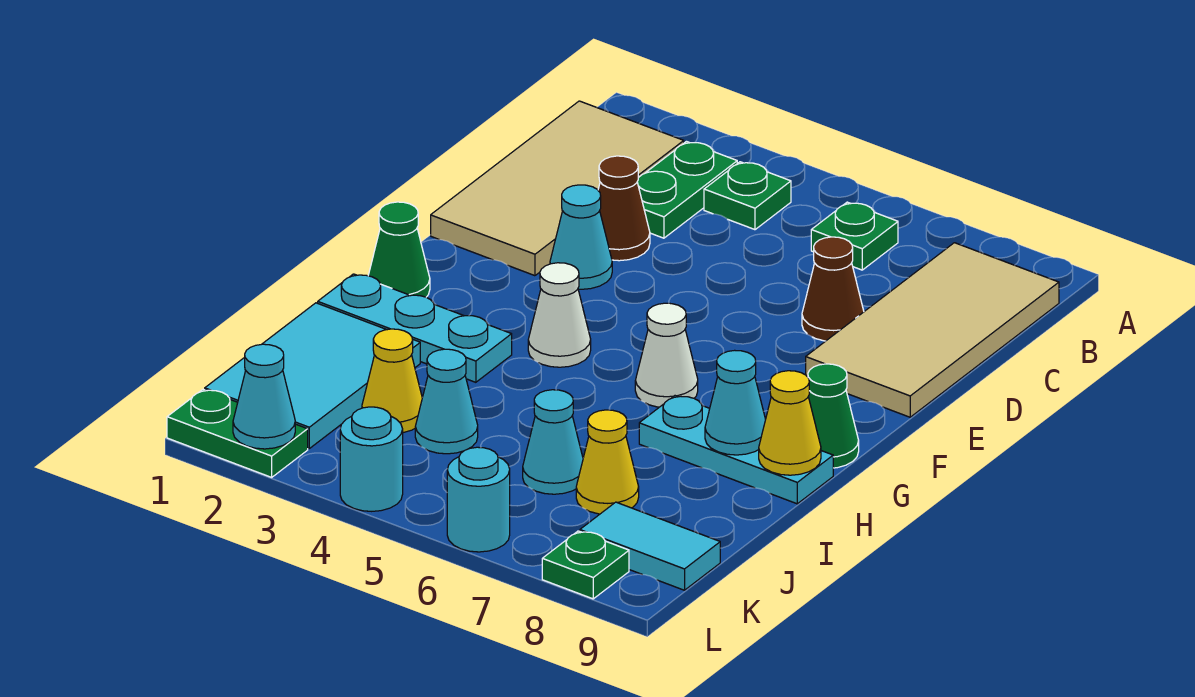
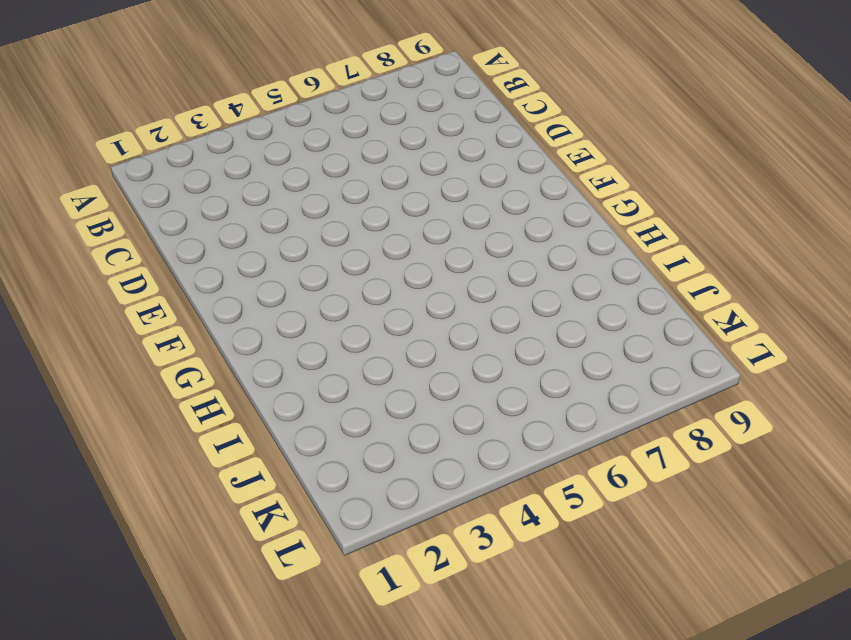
none -> tan 2x4 tile [431,101,684,276]
none -> green 1x2 plate [637,142,737,238]
none -> green 1x1 plate [704,162,791,230]

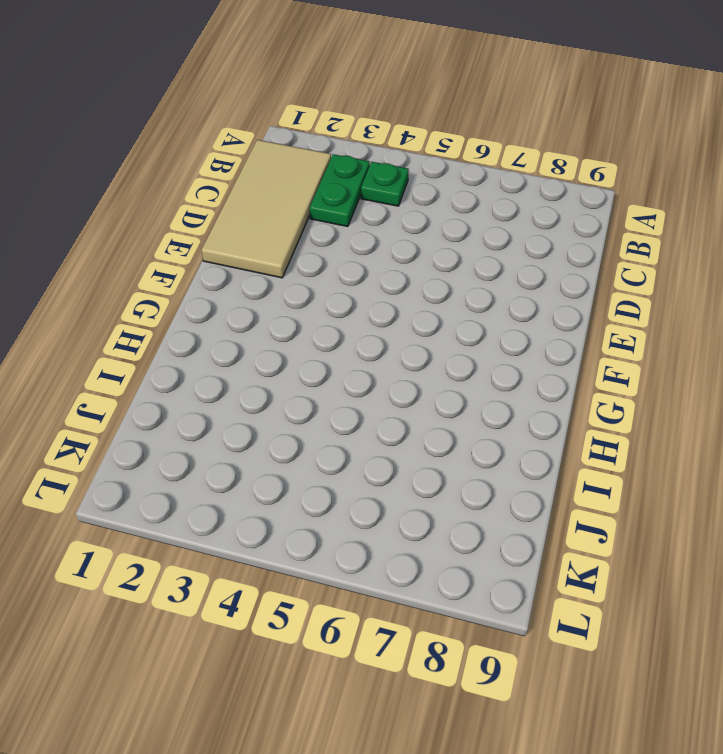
none -> green 1x1 plate [811,202,898,270]
none -> tan 2x4 tile [806,243,1059,417]
none -> brown 1x1 cone [598,156,650,261]

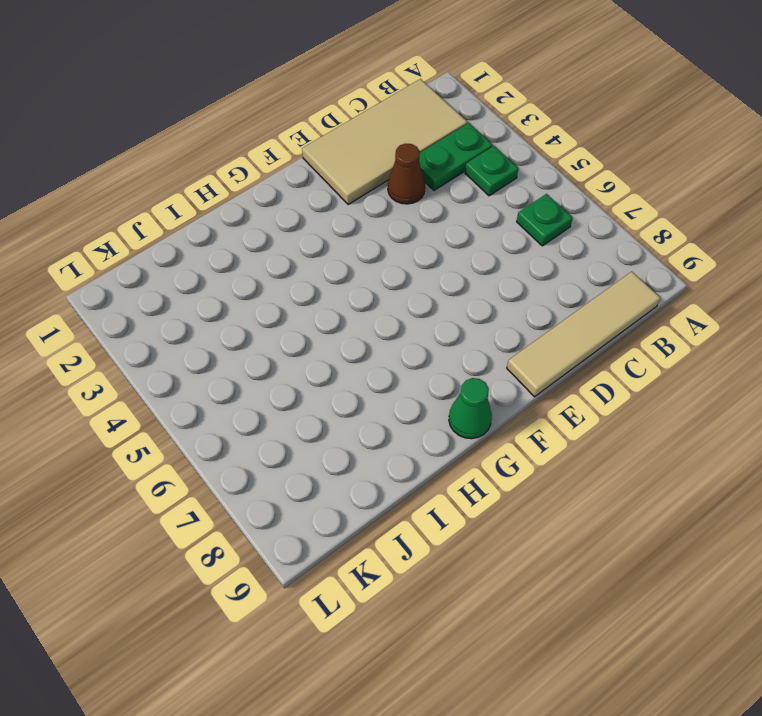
tan 1x4 tile [507,272,660,397] -> tan 2x4 tile [806,243,1059,417]
none -> brown 1x1 cone [802,237,864,341]
none -> cyan 1x1 cone [550,185,612,289]
none -> green 1x1 cone [368,202,430,297]

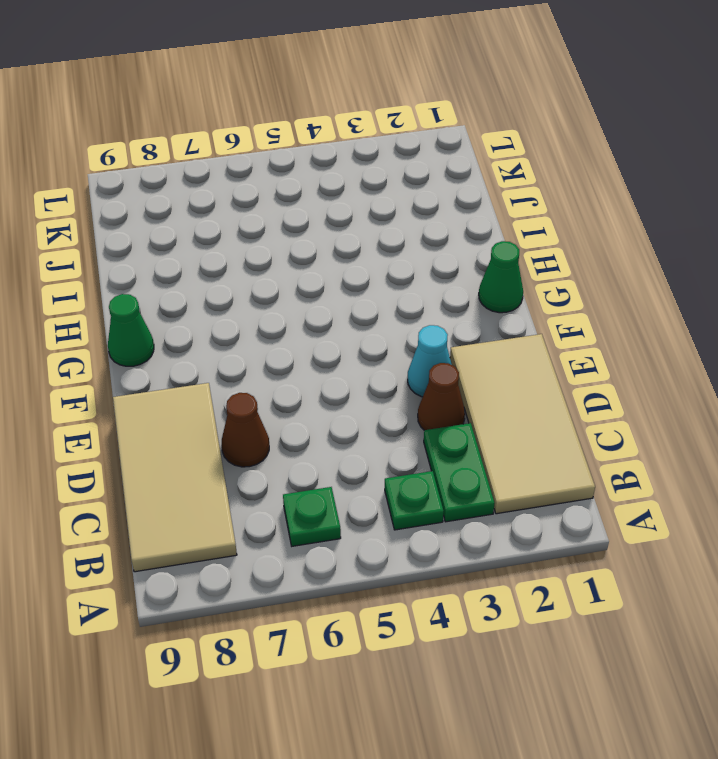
none -> white 1x1 cone [528,263,591,367]
none -> white 1x1 cone [635,303,698,407]
none -> cyan 1x3 plate [318,274,512,382]

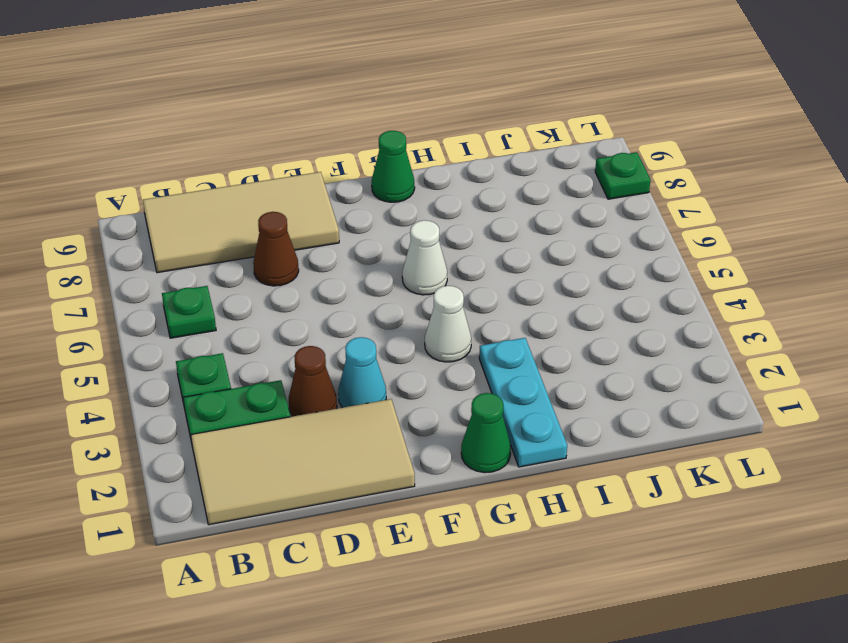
none -> cyan 1x3 plate [639,396,833,504]
none -> cyan 2x3 tile [205,303,420,448]
none -> yellow 1x1 cone [362,329,422,433]

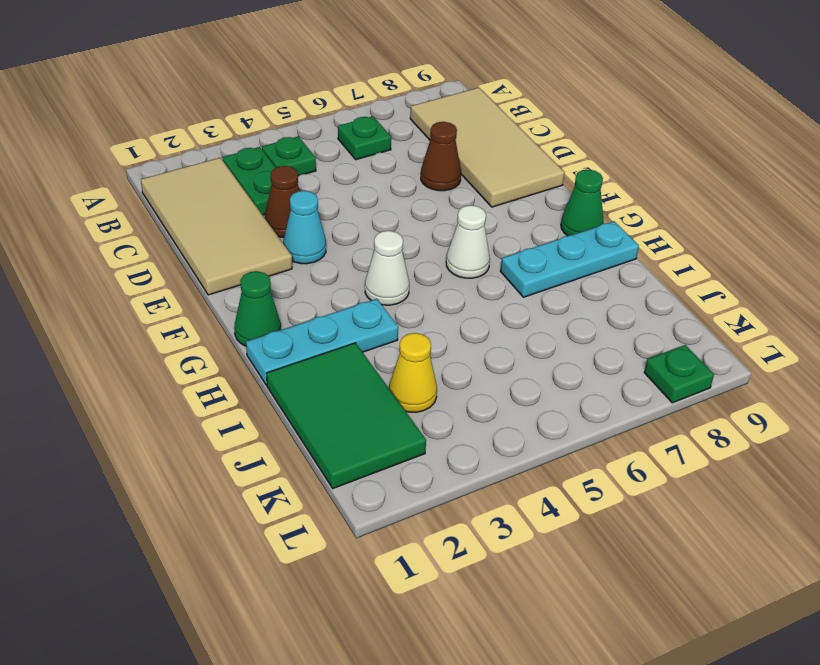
green 2x3 tile [266,343,426,488] -> cyan 2x3 tile [205,303,420,448]
none -> cyan 1x1 cone [415,349,478,454]
none -> cyan 1x1 cone [523,390,583,494]
none -> yellow 1x1 cone [576,410,639,514]

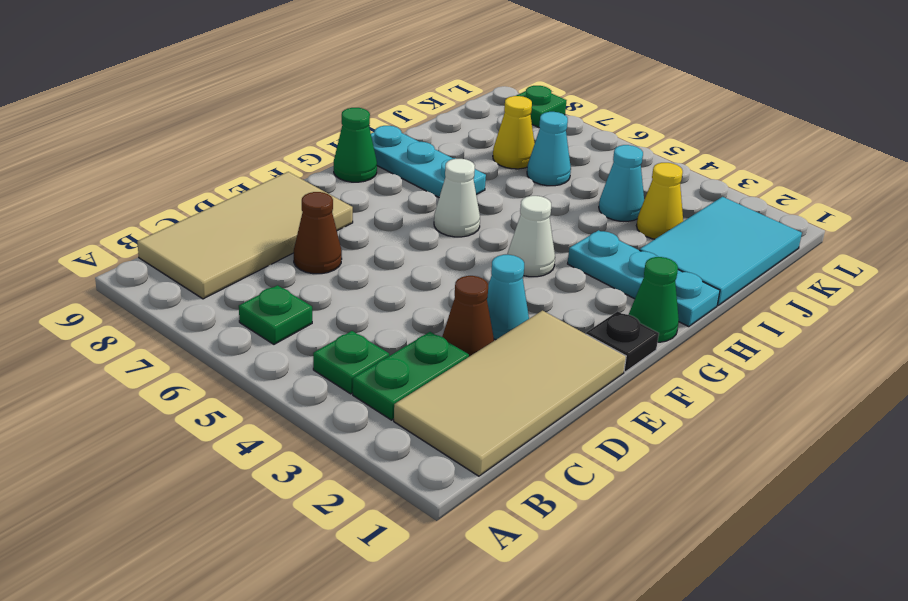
black 1x1 plate [586,311,659,372] -> none
none -> cyan 1x2 tile [580,502,720,590]
none -> green 1x2 plate [167,389,308,477]
none -> cyan 1x1 round brick [340,407,403,511]

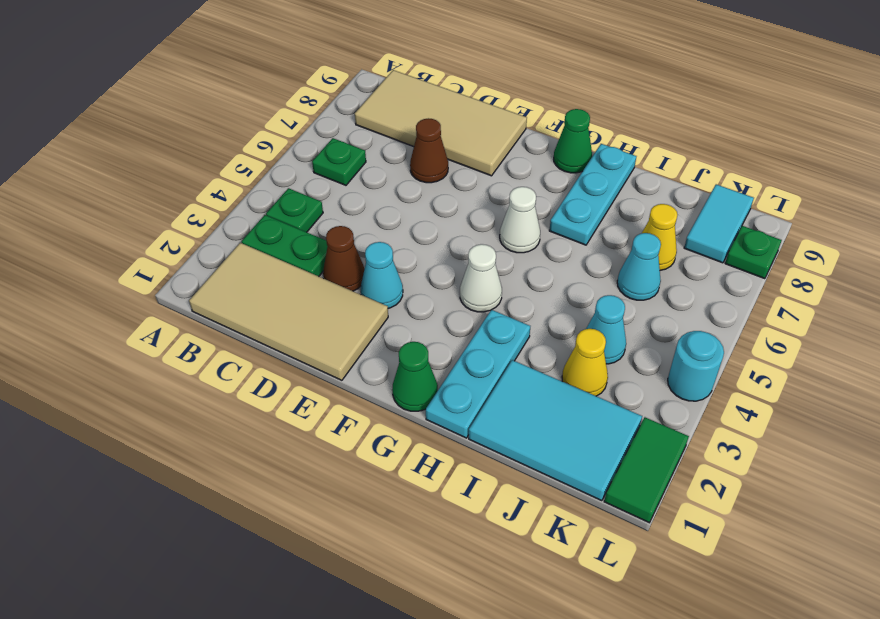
green 1x2 tile [604,417,689,523] -> green 1x2 plate [167,389,308,477]
none -> cyan 1x1 round brick [447,447,510,552]
none -> cyan 1x1 cone [705,350,766,455]
none -> yellow 1x1 cone [759,371,821,475]

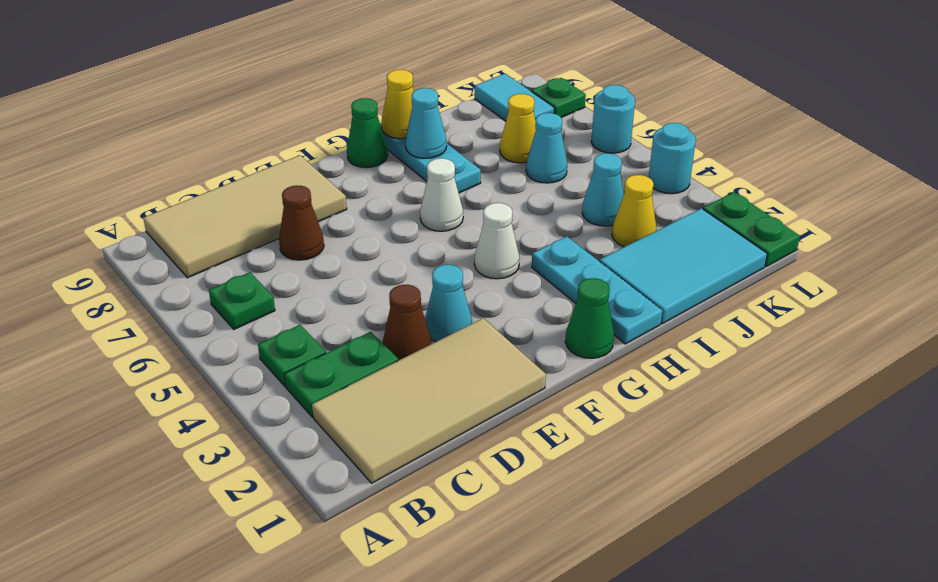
none -> cyan 1x1 cone [233,344,295,449]

